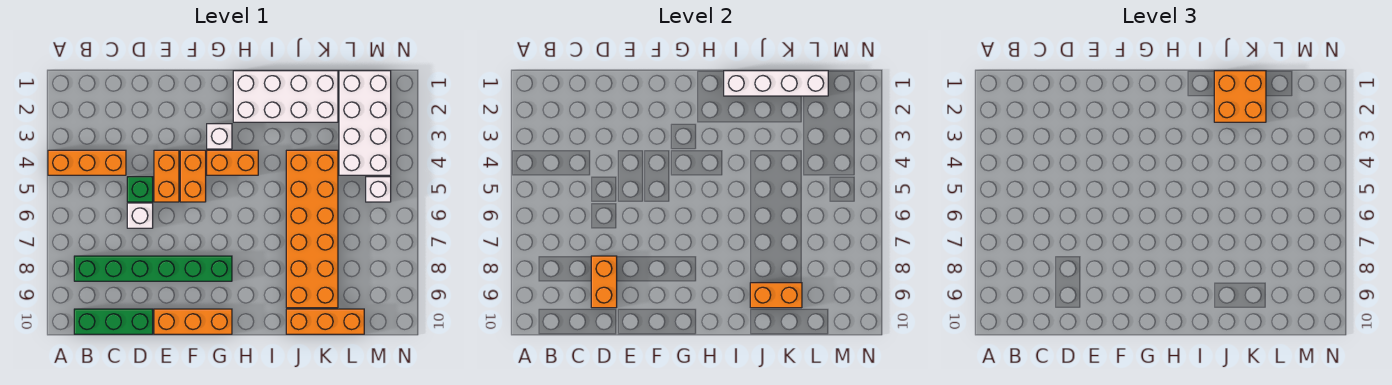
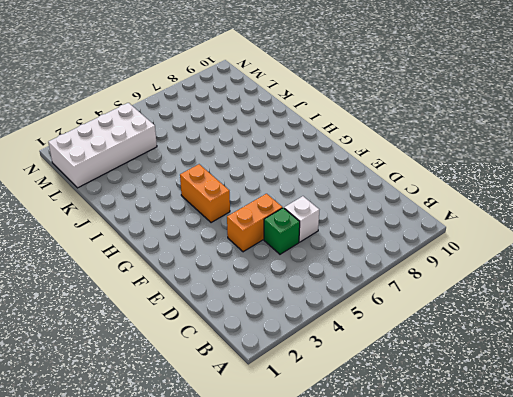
none -> orange 1x3 brick [48,150,126,175]
none -> green 1x6 brick [74,256,232,281]
none -> green 1x3 brick [74,309,153,334]

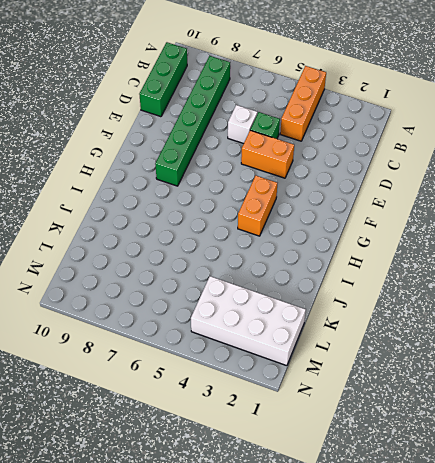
none -> orange 1x3 brick [154,309,232,334]
none -> orange 1x2 brick [180,150,206,202]
none -> white 1x1 brick [207,124,232,149]

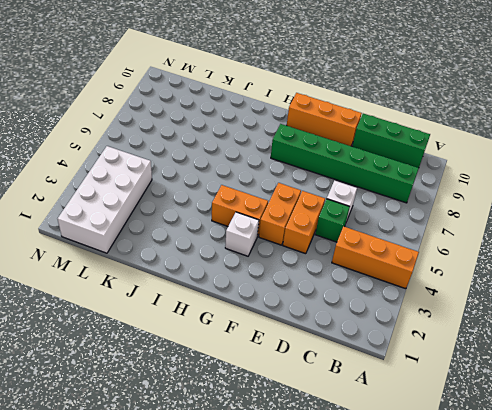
none -> white 2x4 brick [233,71,338,122]
none -> orange 2x6 brick [286,150,338,308]
none -> orange 1x3 brick [286,309,364,334]

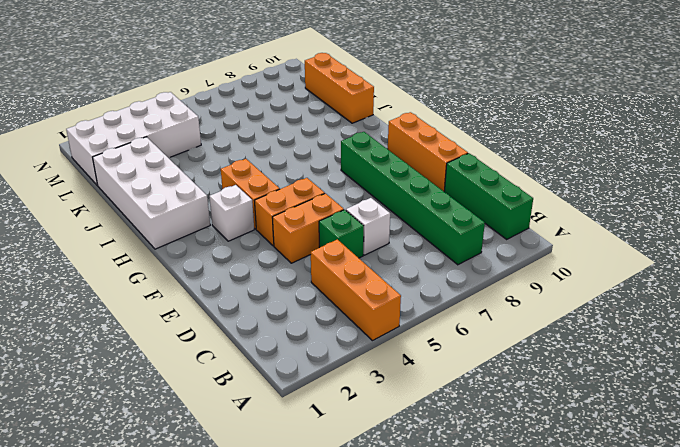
none -> orange 2x6 brick [286,150,338,308]
none -> white 1x1 brick [366,177,391,202]
none -> orange 1x2 brick [591,256,617,308]

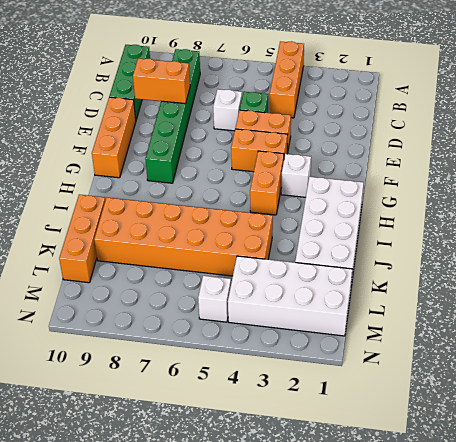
none -> white 1x4 brick [724,71,828,96]
none -> orange 1x2 brick [750,283,802,308]
none -> orange 2x2 brick [1214,71,1266,122]

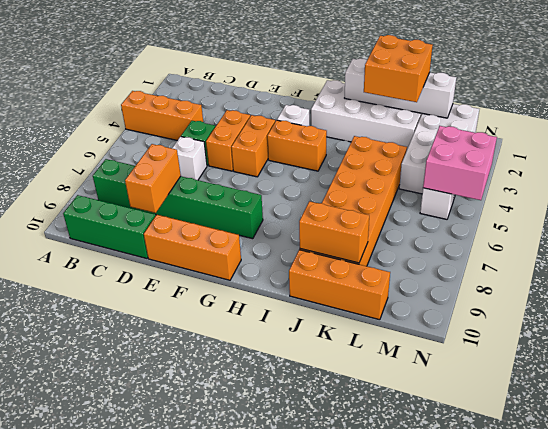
pink 2x2 brick [423,126,497,200] -> none

